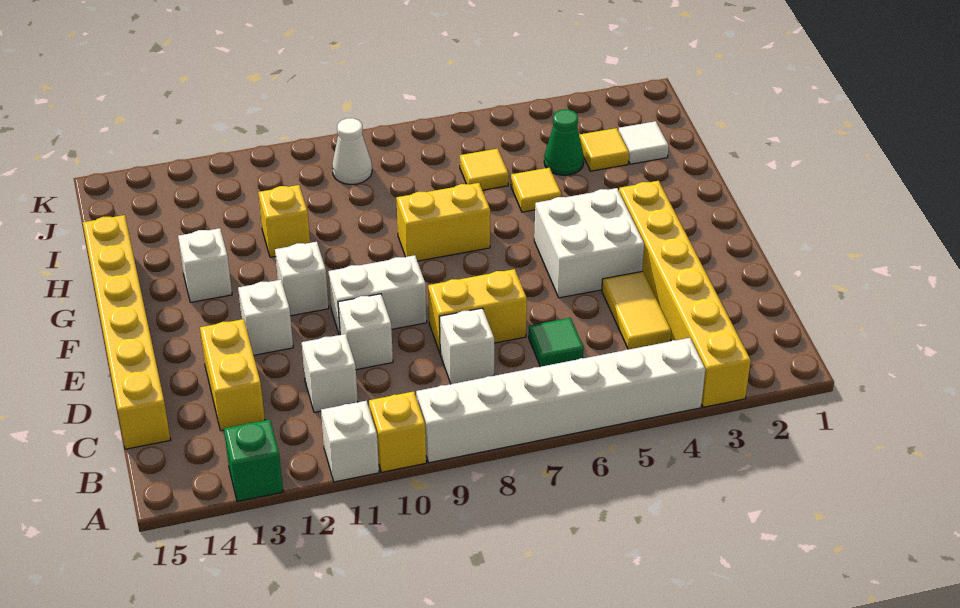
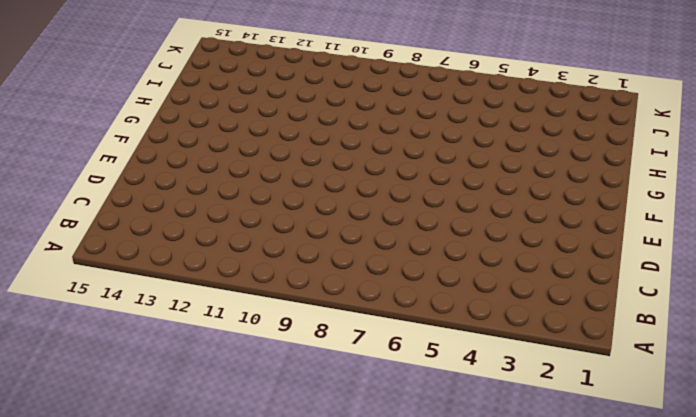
none -> yellow 1x6 brick [619,181,751,407]
none -> white 1x6 brick [416,338,705,463]
none -> yellow 1x1 brick [369,391,426,472]

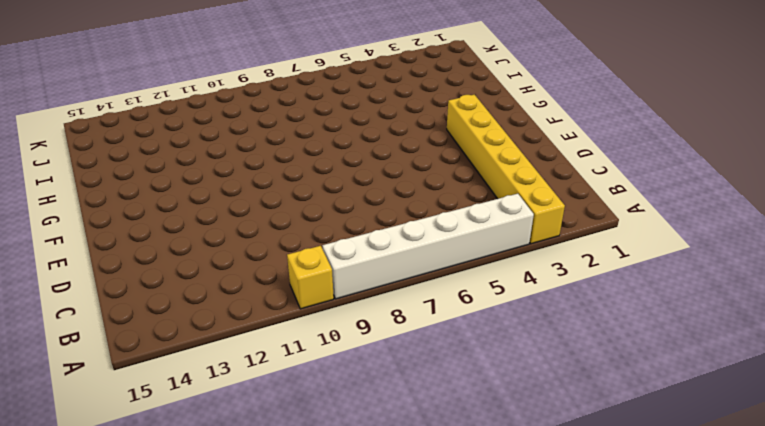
none -> white 1x1 brick [321,401,379,482]
none -> green 1x1 brick [224,420,283,501]
none -> yellow 1x2 tile [602,271,671,349]

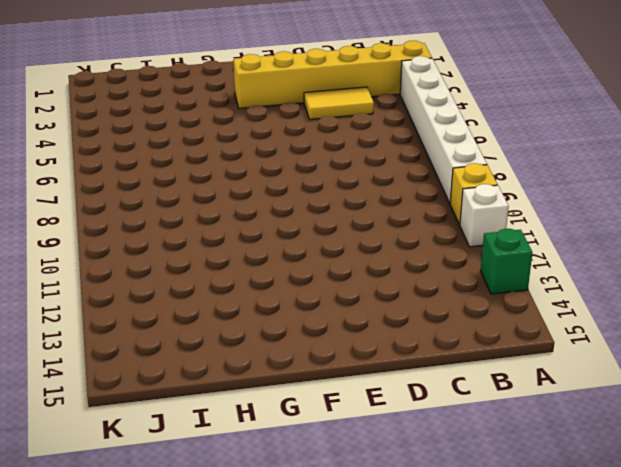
none -> green 1x1 tile [529,318,584,367]
none -> white 1x1 brick [440,308,494,384]
none -> white 1x1 brick [302,334,358,412]

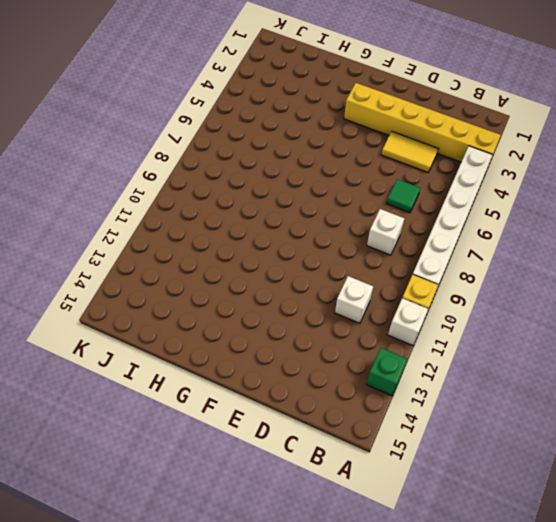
none -> yellow 1x2 brick [200,319,265,431]
none -> yellow 1x6 brick [83,215,170,449]
none -> yellow 1x2 brick [428,269,527,352]

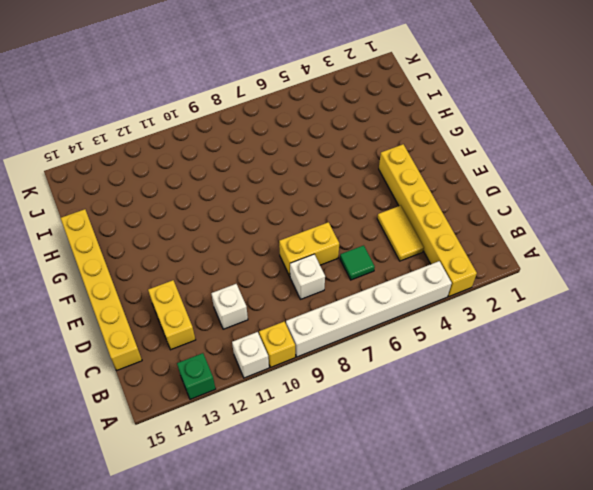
none -> white 1x1 brick [338,294,393,370]
none -> white 2x2 brick [534,188,644,298]
none -> white 1x2 brick [329,255,427,335]

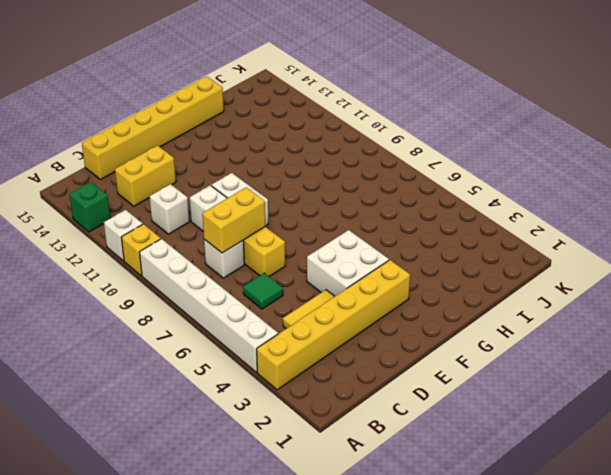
yellow 1x2 brick [202,187,265,253] -> yellow 1x2 brick turned to [396,183,490,261]
none -> white 1x1 brick [238,280,293,355]
none -> white 1x1 brick [275,242,329,316]
none -> white 1x1 brick [178,228,232,303]

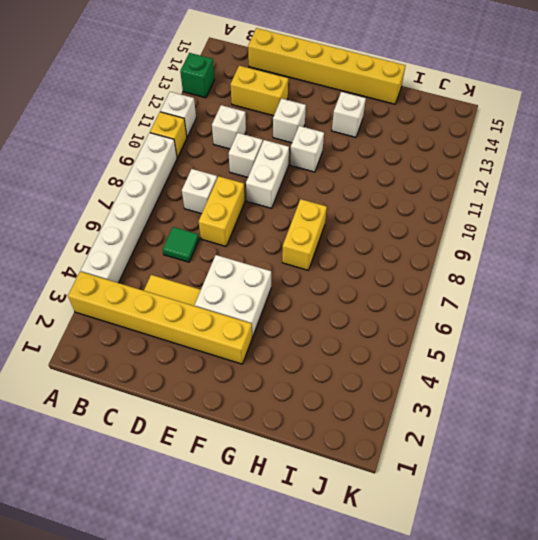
none -> yellow 1x1 tile [511,168,561,212]
none -> yellow 1x1 brick [258,185,310,257]
none -> white 1x1 tile [619,121,669,164]

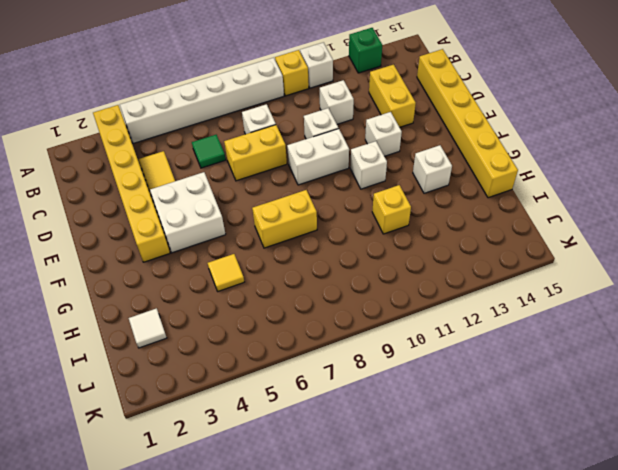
none -> yellow 1x1 tile [579,128,629,171]
none -> green 1x1 cone [544,109,584,175]
none -> yellow 1x1 tile [460,149,509,190]

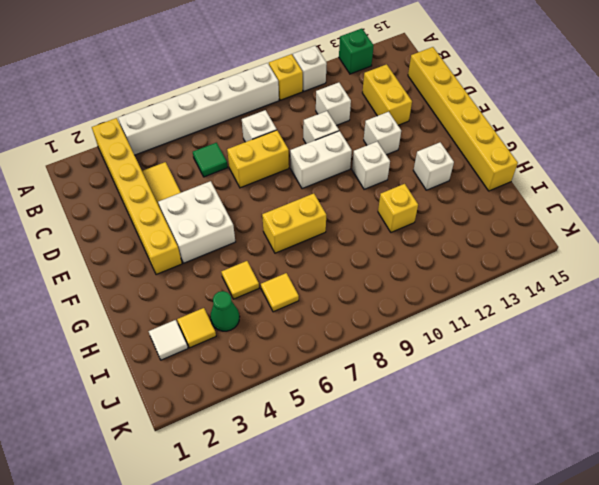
none -> white 1x1 cone [332,118,372,184]

